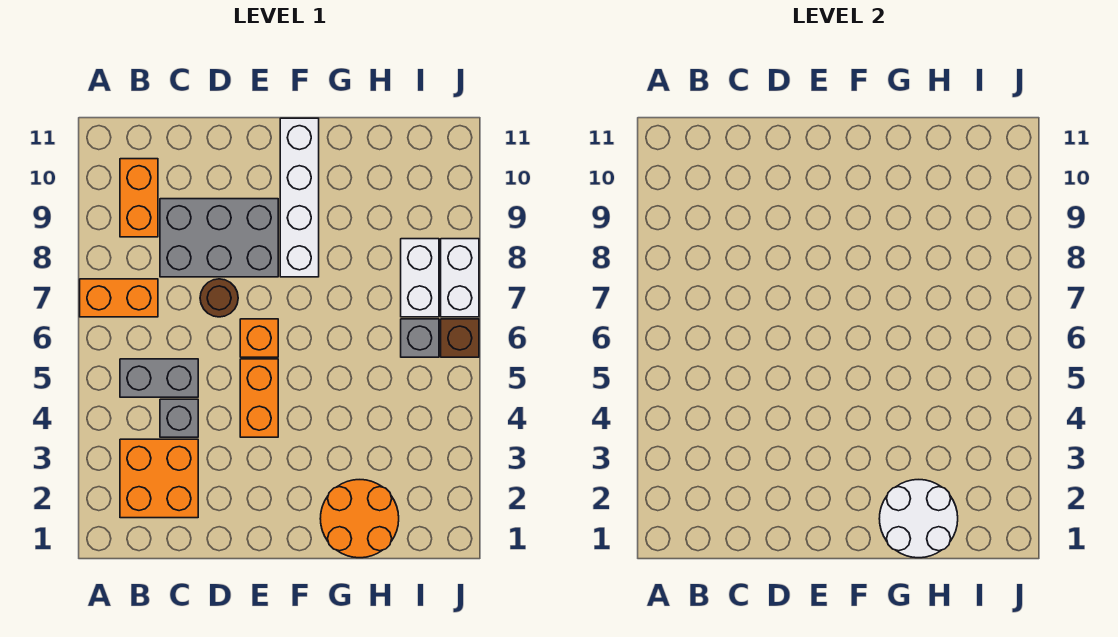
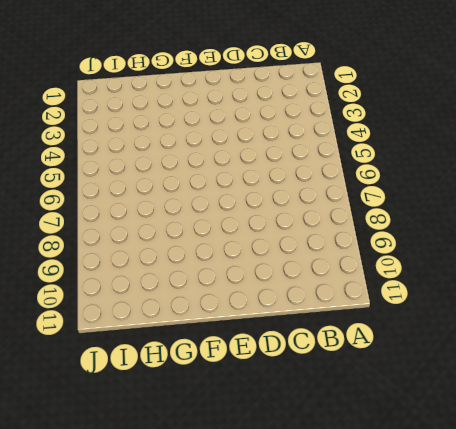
none -> orange 1x2 brick [80,279,158,317]
none -> orange 2x2 brick [120,439,198,518]
none -> grey 1x2 brick [120,359,198,397]

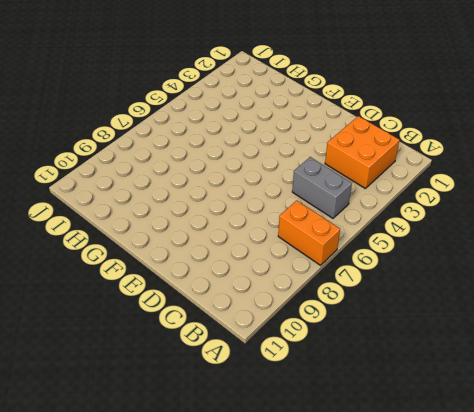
none -> orange 1x2 brick [120,159,158,237]
none -> grey 1x1 brick [160,399,198,437]
none -> grey 2x3 brick [160,199,278,277]

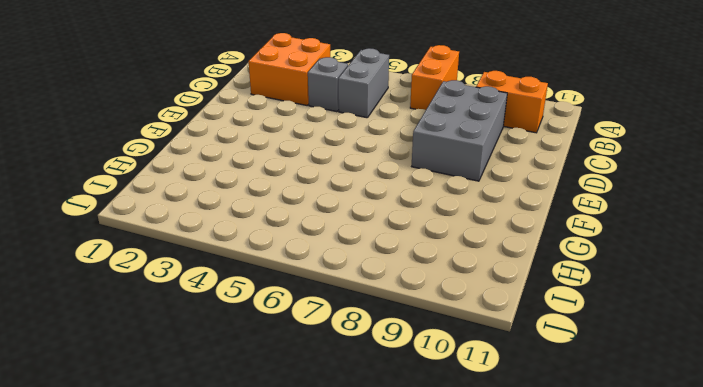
none -> brown 1x1 round brick [200,279,238,317]
none -> orange 1x2 brick [240,359,278,437]
none -> orange 1x1 brick [240,319,278,357]

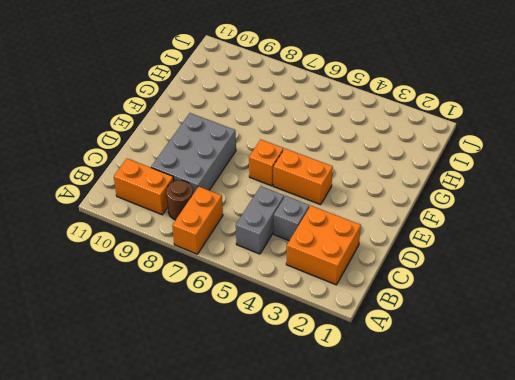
brown 1x1 round brick [166,180,193,220] -> brown 1x1 round brick moved to [200,279,238,317]
none -> white 1x4 brick [280,118,319,277]
none -> orange 2x2 round brick [320,480,399,558]
none -> grey 1x1 brick [401,319,439,357]

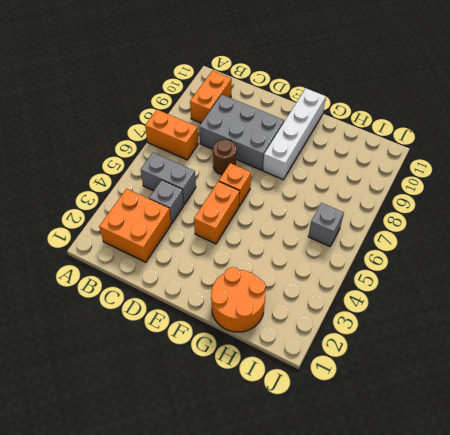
none -> white 1x2 brick [401,239,439,317]
none -> brown 1x1 brick [441,319,479,357]
none -> white 1x2 brick [441,239,479,317]

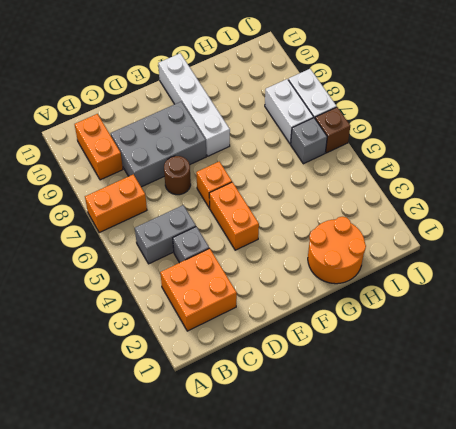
none -> white 2x2 round brick [879,480,958,558]

